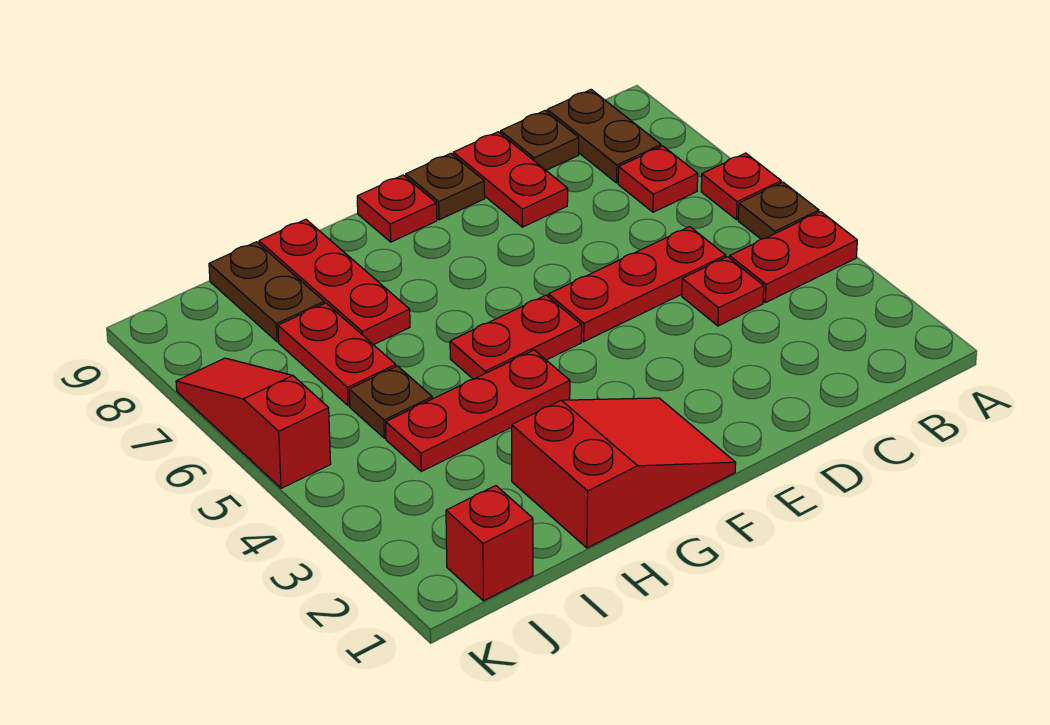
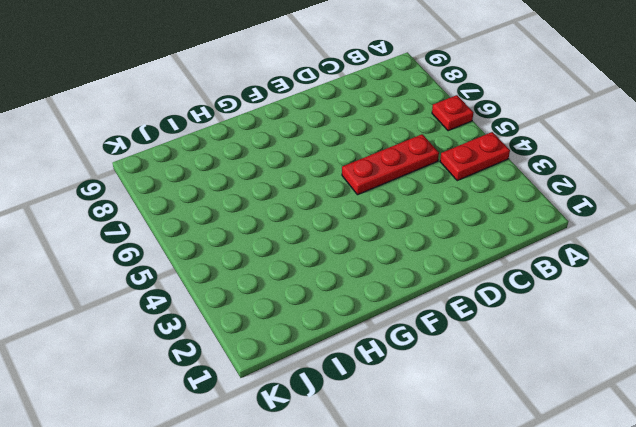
none -> brown 1x1 plate [738,182,819,239]
none -> red 1x1 plate [618,146,698,212]
none -> brown 1x2 plate [547,90,661,183]

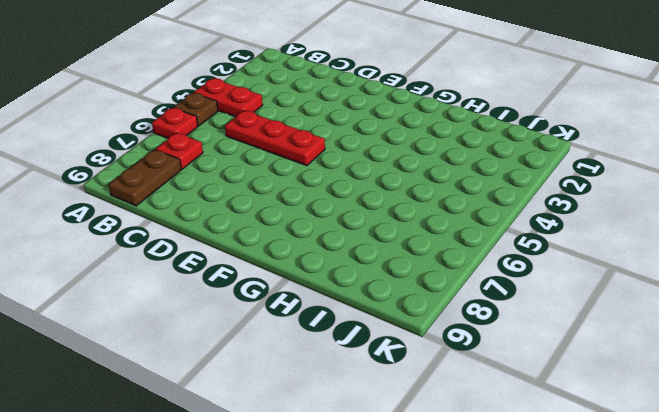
none -> red 1x1 plate [682,257,764,326]
none -> brown 1x1 plate [501,111,579,170]
none -> red 1x2 plate [453,132,568,227]

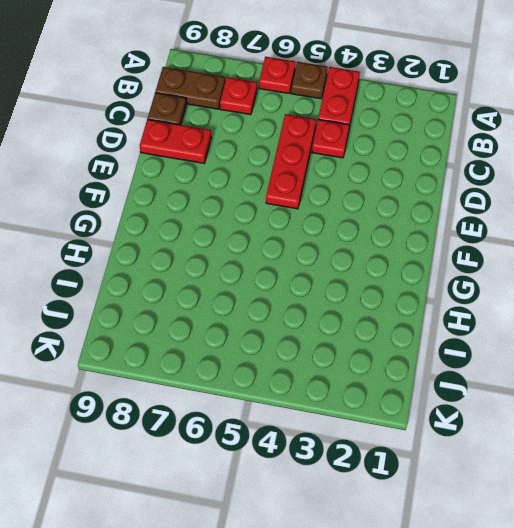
none -> brown 1x1 plate [406,153,485,220]
none -> red 2x3 slope [512,398,736,548]
none -> red 1x2 plate [450,295,582,379]

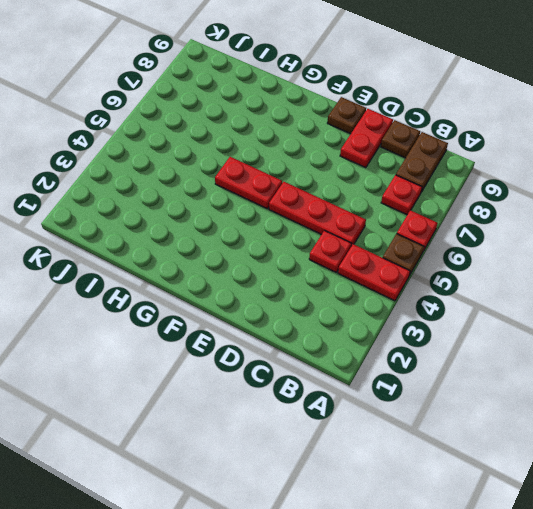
none -> red 2x3 slope [512,398,736,548]
none -> red 1x1 plate [357,175,437,242]
none -> red 1x3 plate [386,350,570,471]

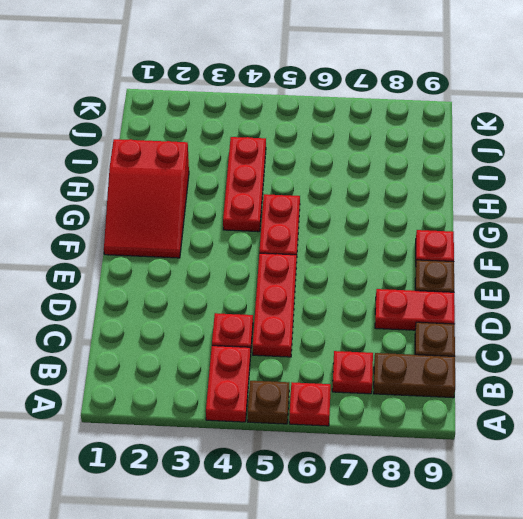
none -> red 1x3 plate [259,219,410,345]
none -> brown 1x1 plate [349,366,432,438]
none -> red 1x2 plate [278,303,396,406]

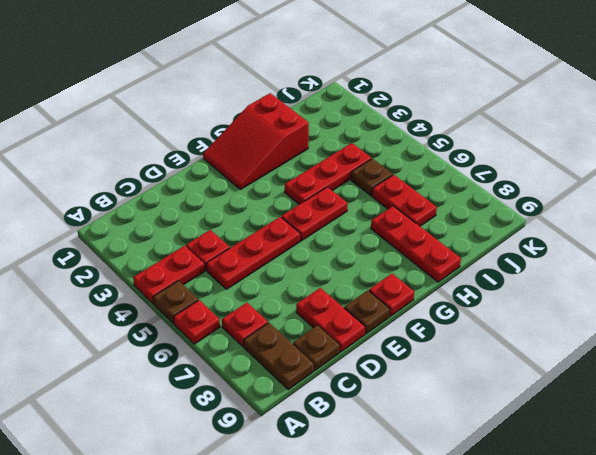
none -> brown 1x2 plate [209,242,324,342]
none -> red 1x1 brick [446,486,533,601]
none -> red 1x3 slope [176,358,331,488]

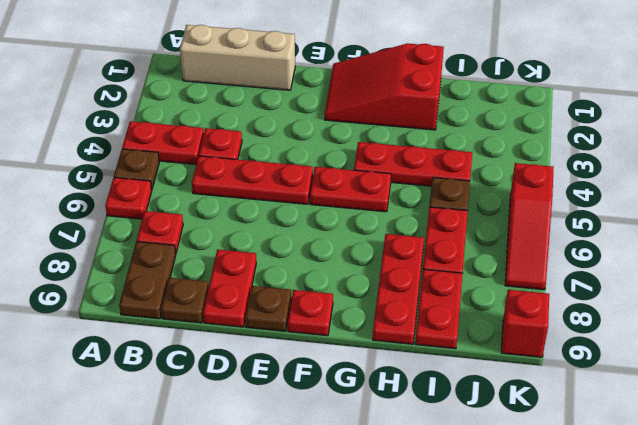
tan 1x3 brick [180,25,295,90] -> none
red 1x2 plate [415,269,463,349] -> brown 1x2 plate [209,242,324,342]
red 1x1 brick [501,290,549,357] -> red 1x1 brick moved to [446,486,533,601]

